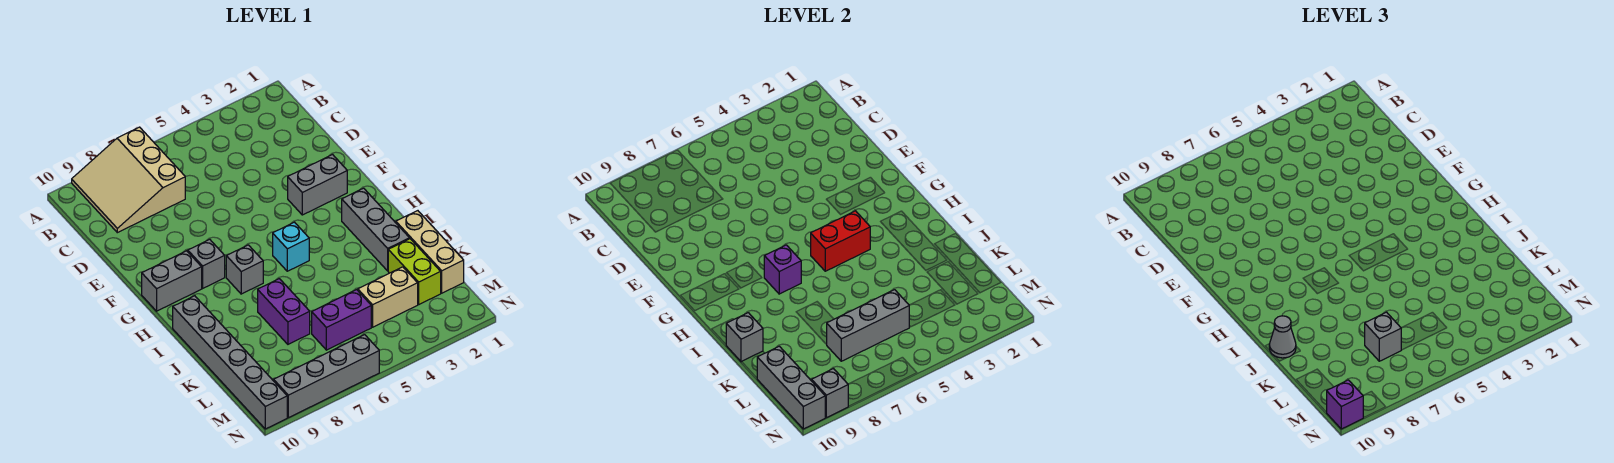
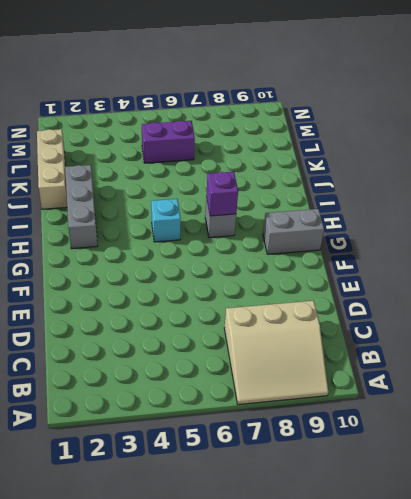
tan 3x3 slope [224,301,328,405] -> tan 3x3 slope turned to [72,127,185,233]
none -> grey 1x2 brick [288,155,347,215]
none -> grey 1x1 brick [188,239,225,288]
none -> grey 1x6 brick [173,296,287,429]

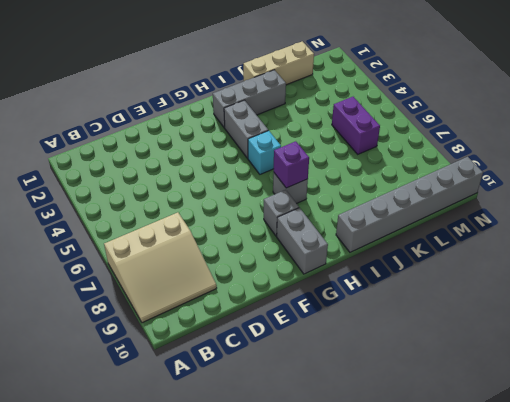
grey 1x2 brick [224,100,268,158] -> grey 1x2 brick moved to [288,155,347,215]
none -> purple 1x2 brick [258,279,310,344]
none -> lime 1x2 brick [388,239,441,304]
none -> tan 1x2 brick [358,267,418,327]

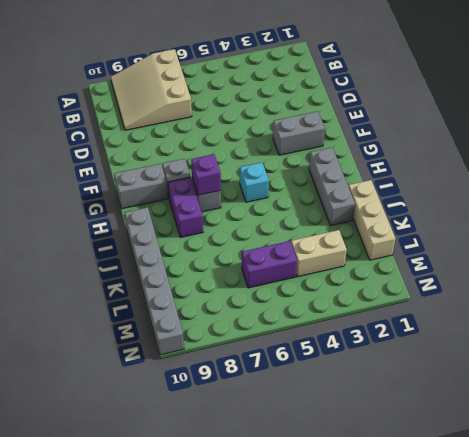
purple 1x2 brick [168,177,203,237] -> purple 1x2 brick moved to [258,279,310,344]
none -> lime 1x2 brick [388,239,441,304]
none -> grey 1x4 brick [274,335,379,418]
none -> red 1x2 brick [811,211,870,271]

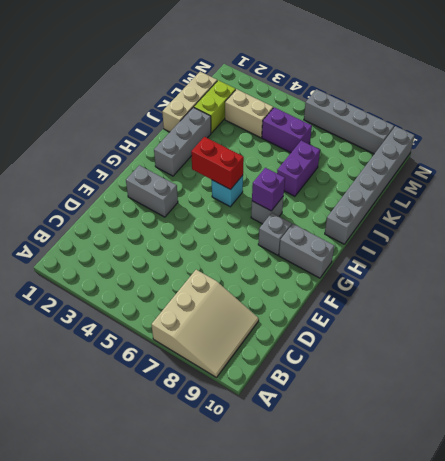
none -> grey 1x1 brick [726,313,763,362]
none -> grey 1x3 brick [827,290,909,361]
none -> grey 1x3 brick [757,346,825,429]

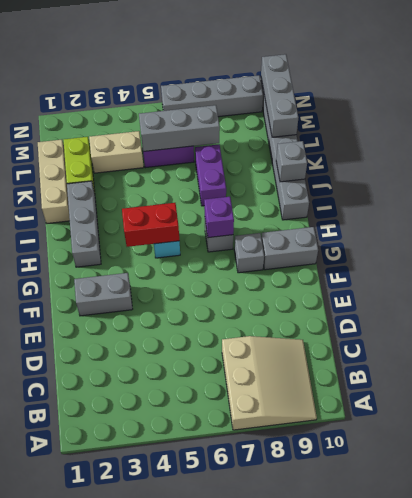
none -> grey 1x1 brick [812,369,848,418]
none -> grey 1x1 cone [1269,316,1296,358]
none -> grey 1x1 brick [1365,312,1401,361]

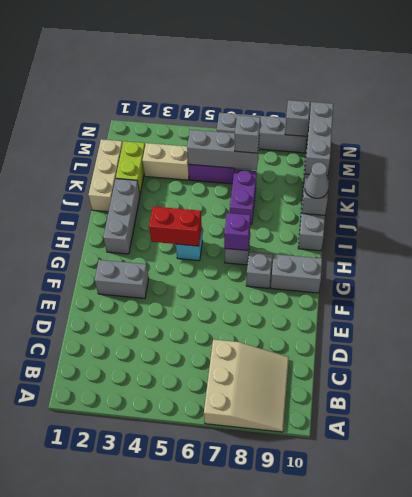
none -> purple 1x1 brick [1326,380,1363,429]

